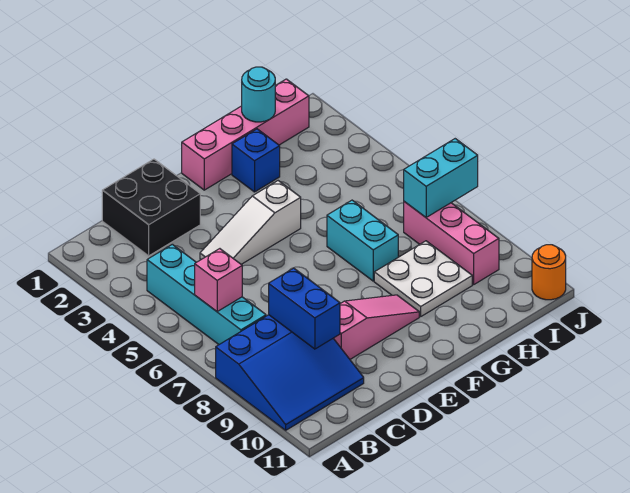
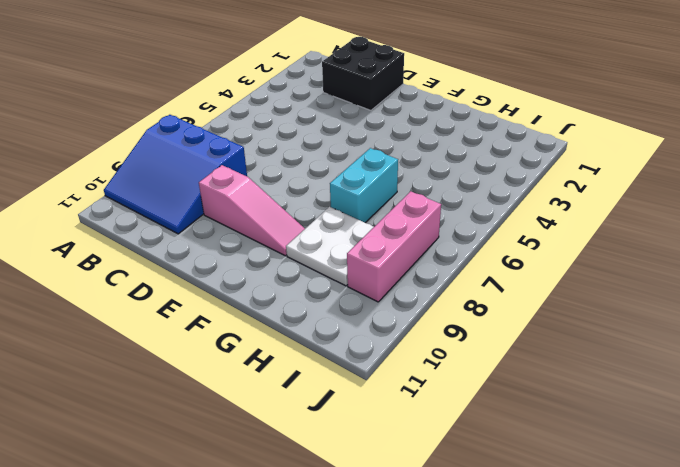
none -> cyan 1x4 brick [147,244,266,344]
none -> white 1x3 slope [200,181,301,264]
none -> pink 1x4 brick [182,79,309,190]

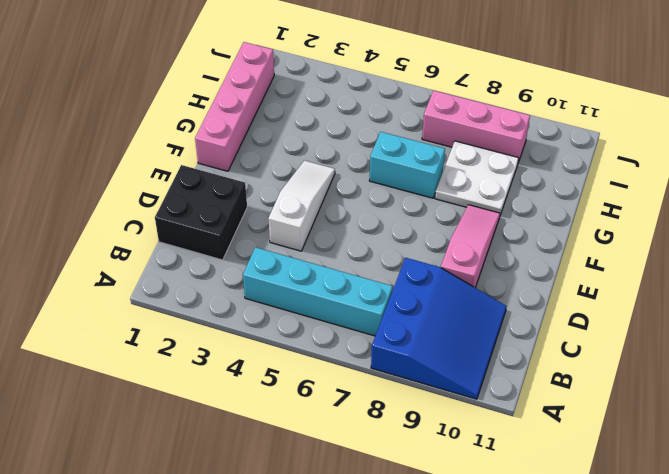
white 1x3 slope [268,161,335,251] -> white 1x3 slope turned to [200,181,301,264]
none -> blue 1x1 brick [232,129,280,192]
none -> orange 1x1 round brick [532,245,566,300]
none -> pink 1x1 brick [195,249,242,311]

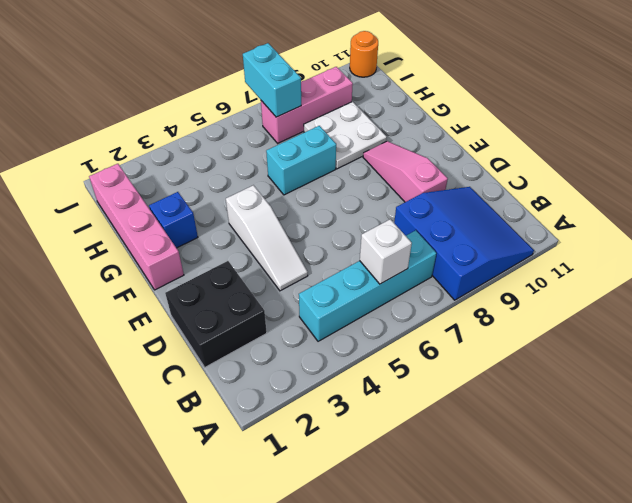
white 1x1 brick [360,219,412,284] -> pink 1x1 brick [195,249,242,311]
none -> blue 1x2 brick [269,268,340,349]
none -> cyan 1x1 round brick [242,67,275,122]

